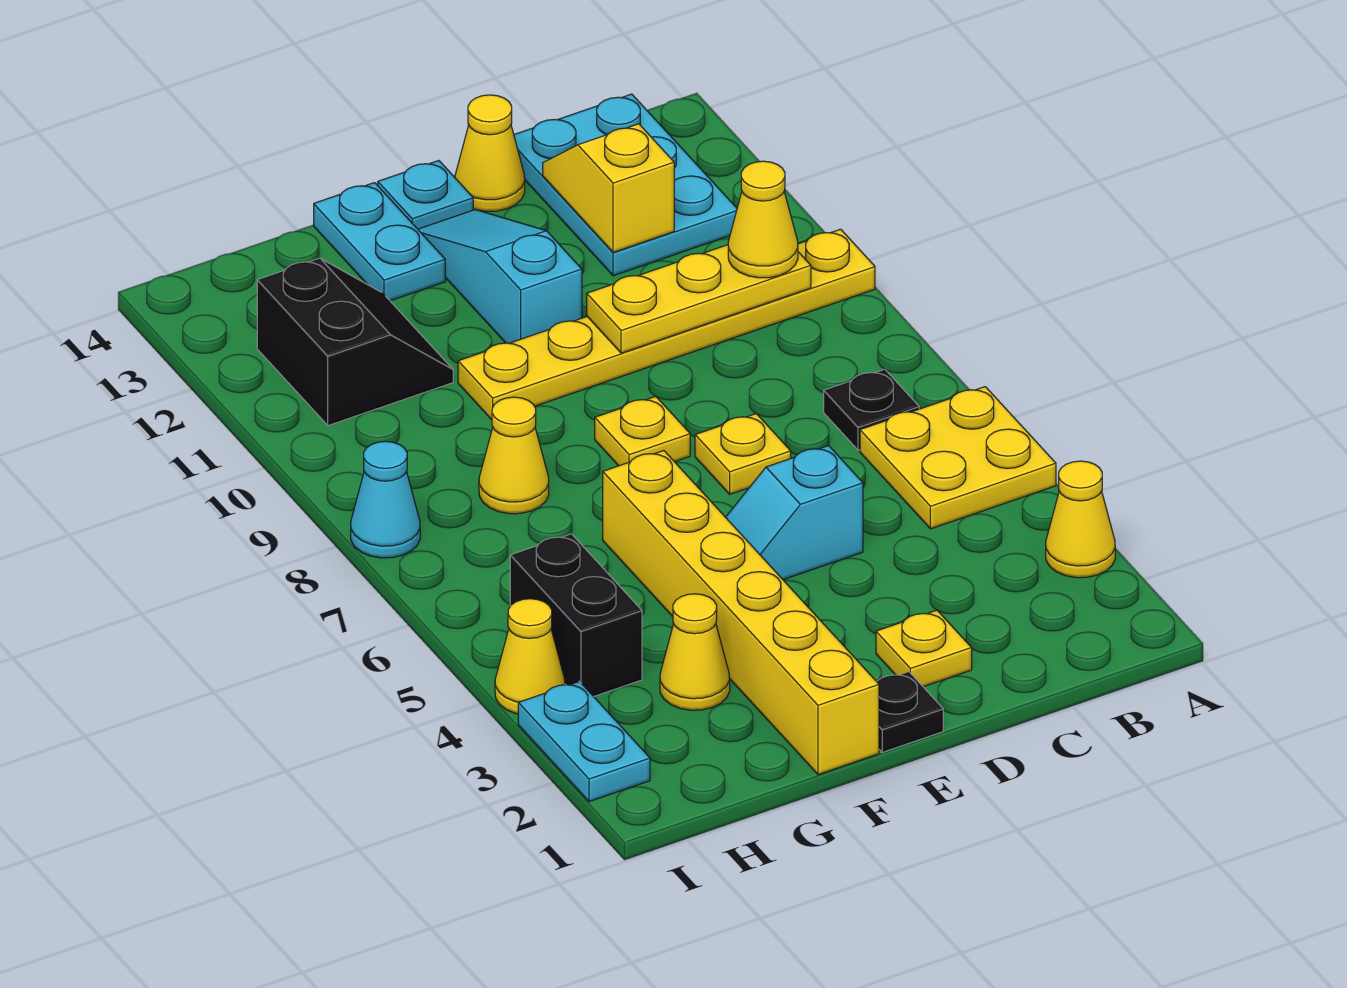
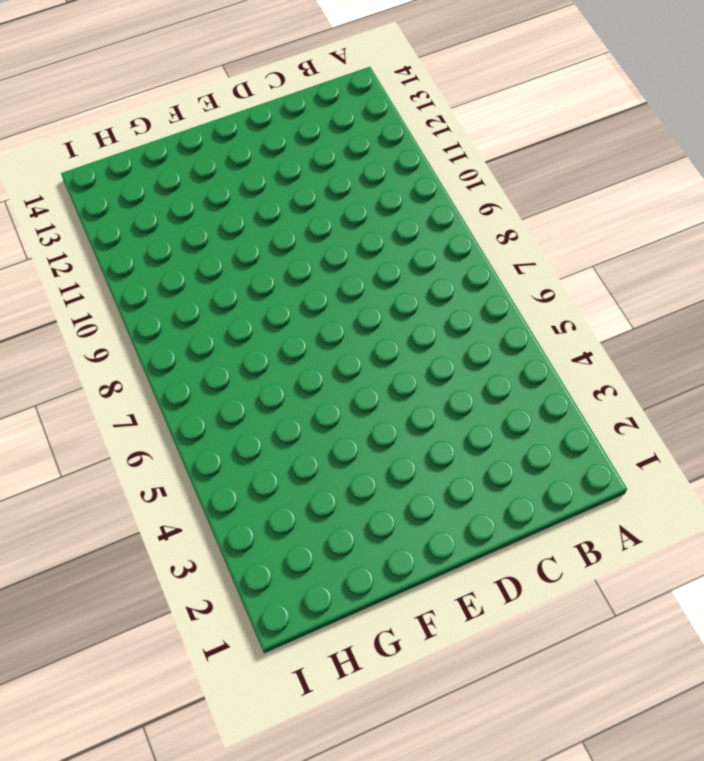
none -> yellow 1x1 cone [1046,461,1115,578]
none -> yellow 2x2 plate [860,387,1056,529]
none -> yellow 1x6 plate [458,229,875,420]

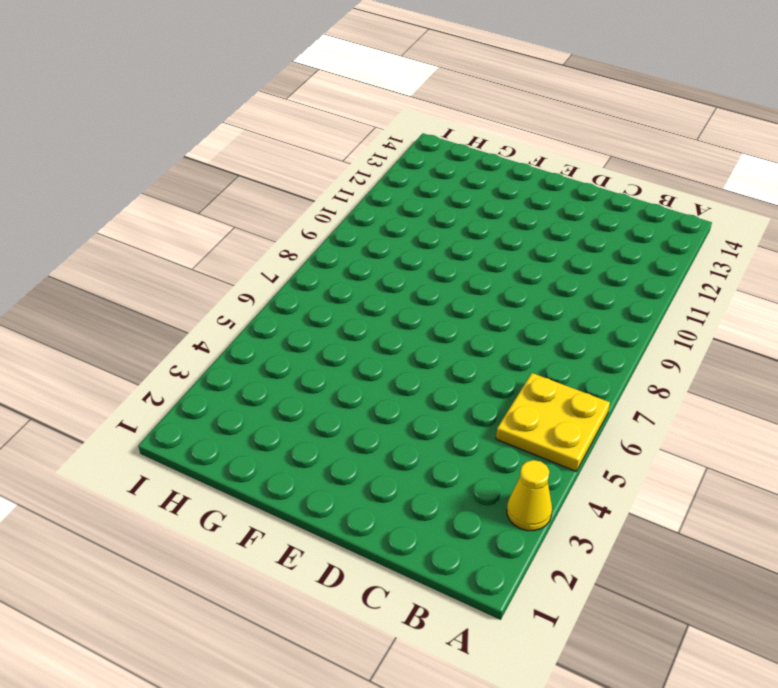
none -> yellow 1x6 plate [458,229,875,420]
none -> black 1x1 plate [824,369,919,450]
none -> cyan 2x3 plate [514,94,737,276]

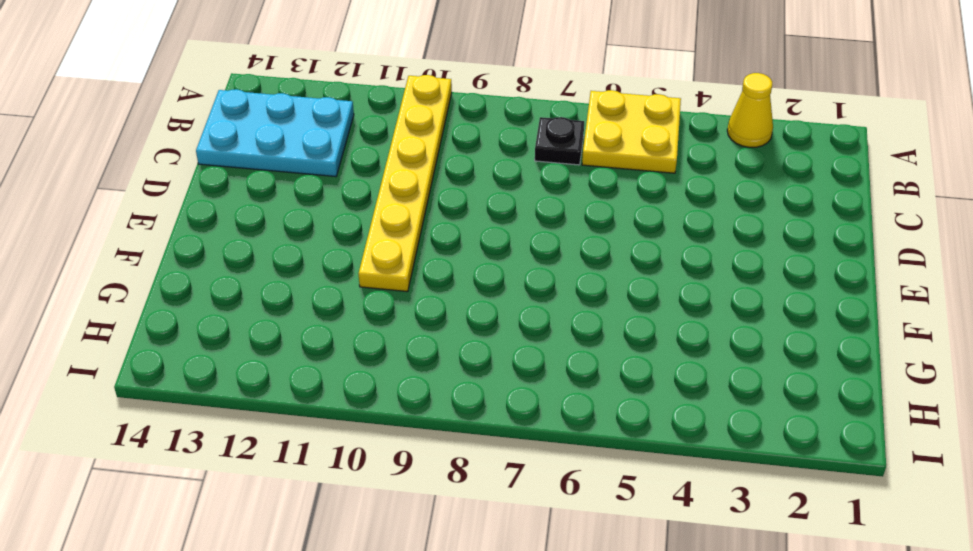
none -> yellow 1x1 plate [876,610,972,687]
none -> cyan 1x2 slope [726,446,863,580]
none -> yellow 1x1 plate [695,414,791,494]

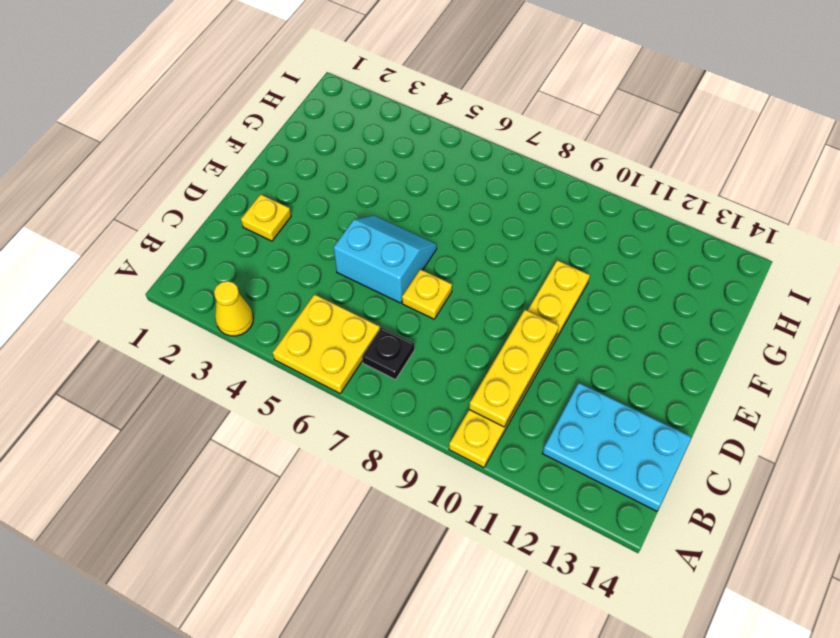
cyan 2x2 slope [334,215,437,303] -> cyan 1x2 slope [726,446,863,580]
none -> yellow 1x1 cone [455,95,525,211]
none -> black 1x1 plate [877,672,943,752]
none -> yellow 1x1 plate [595,396,690,466]

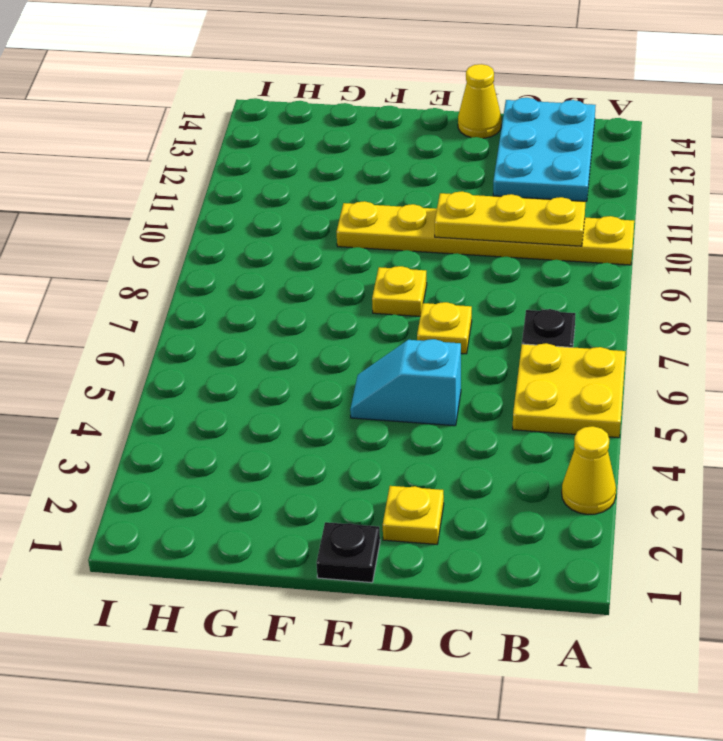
none -> cyan 1x3 slope [418,210,582,343]
none -> cyan 1x1 plate [378,161,473,229]
none -> yellow 1x6 brick [603,450,879,775]

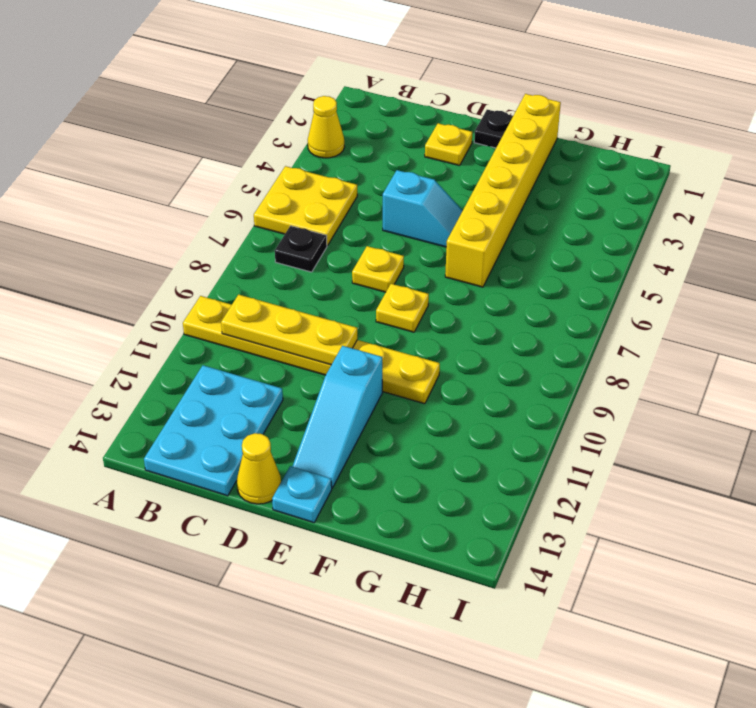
none -> cyan 1x2 plate [314,183,445,301]
none -> yellow 1x1 cone [660,594,730,710]
none -> yellow 1x1 cone [479,397,549,514]

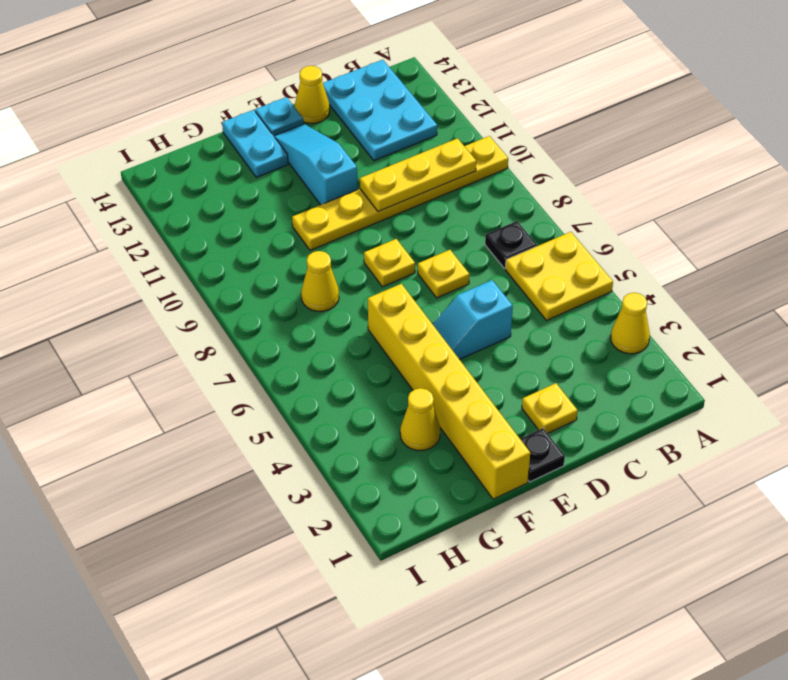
none -> black 2x2 slope [257,258,453,426]
none -> black 1x2 brick [510,534,642,697]
none -> cyan 1x2 plate [518,681,650,802]

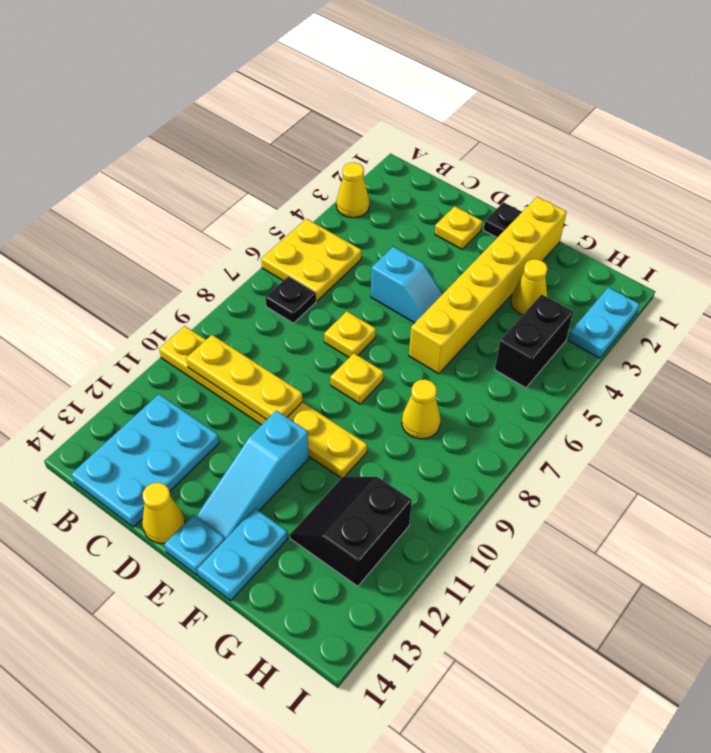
none -> yellow 1x1 cone [495,599,565,714]
none -> cyan 1x1 cone [351,441,420,558]
none -> yellow 1x2 slope [543,124,674,252]

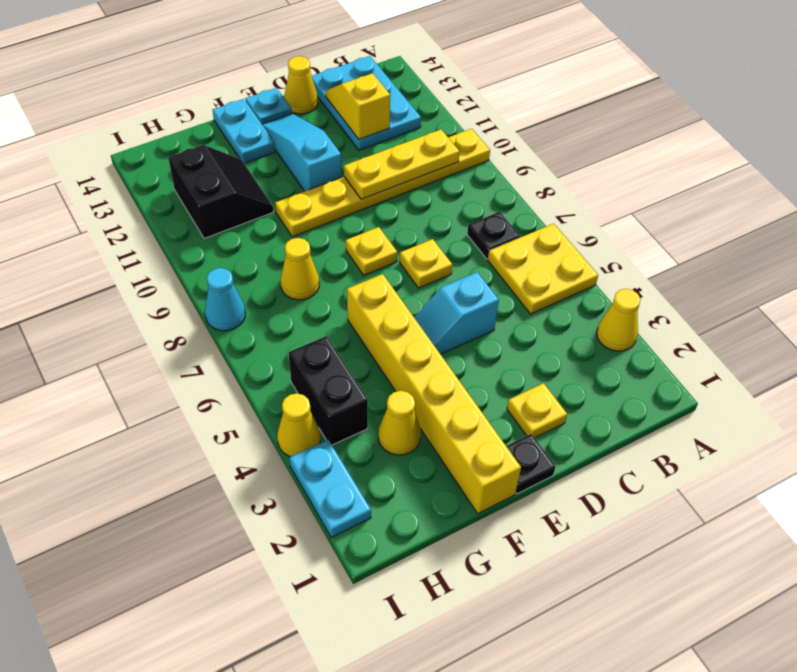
none -> yellow 1x1 cone [728,161,798,278]

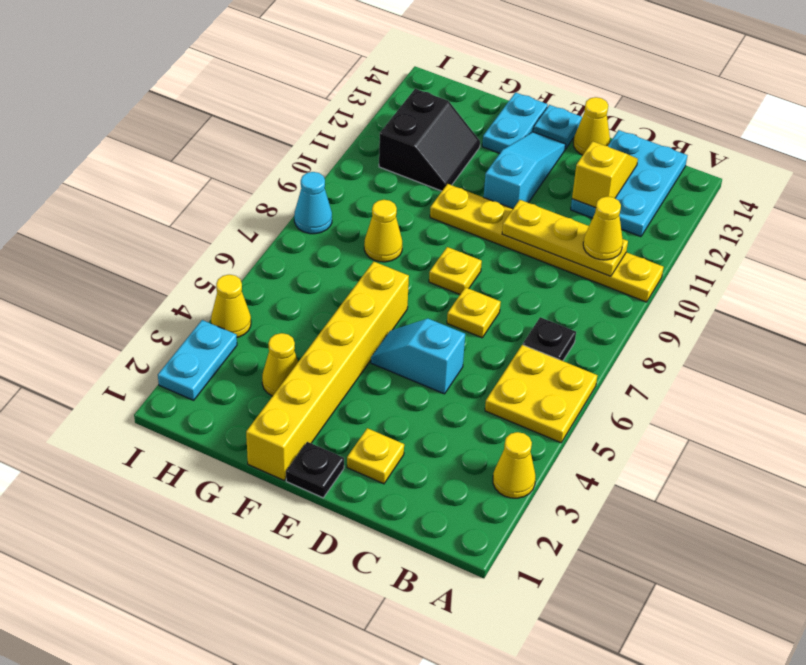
none -> black 1x2 brick [510,534,642,697]

